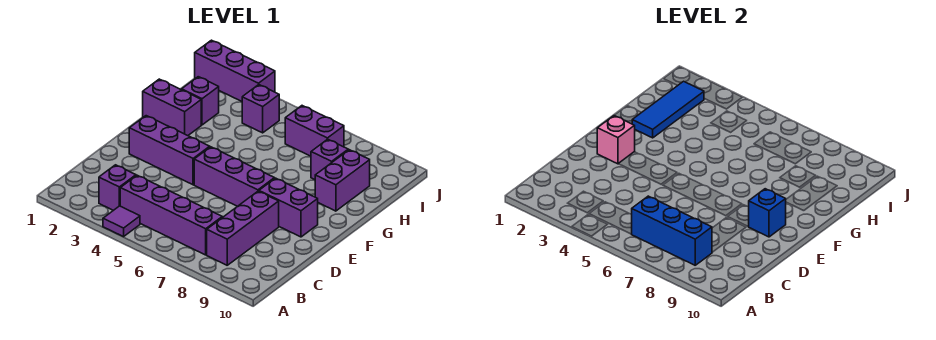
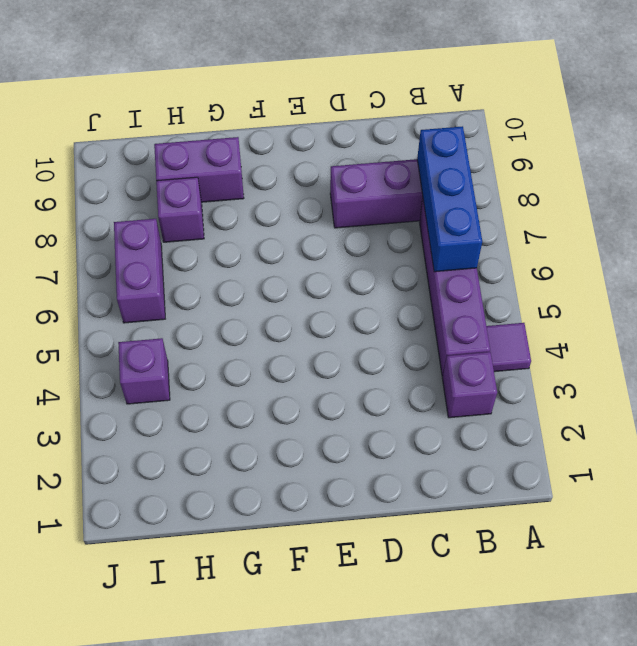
none -> purple 1x3 brick [129,116,210,185]
none -> purple 1x3 brick [194,147,274,206]
none -> purple 1x2 brick [259,178,318,237]

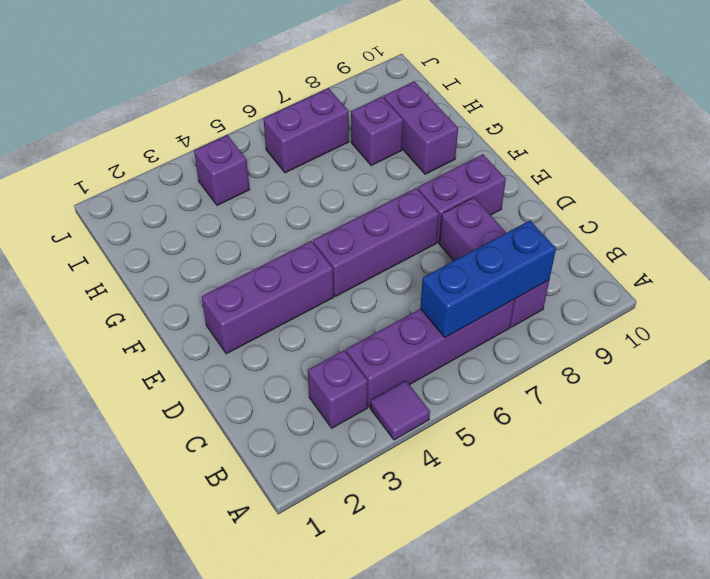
none -> purple 1x2 brick [143,79,201,136]
none -> purple 1x1 brick [182,77,219,125]
none -> purple 1x3 brick [195,40,275,101]

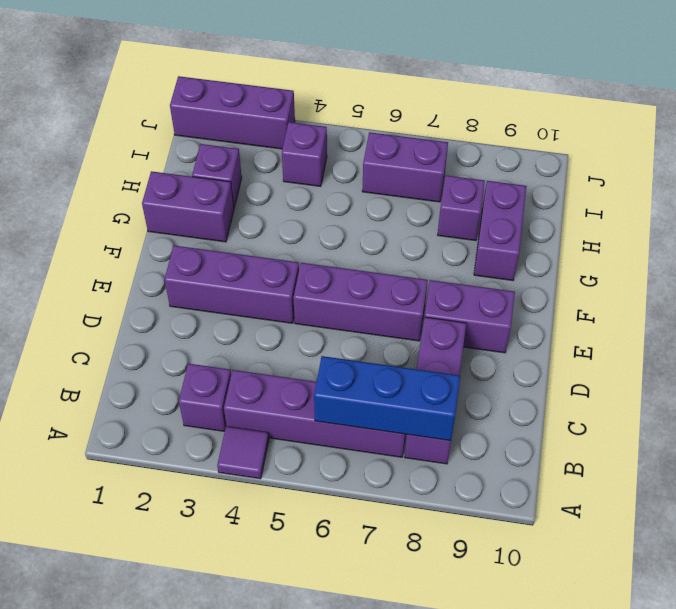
none -> pink 1x1 brick [597,116,635,164]
none -> blue 1x1 brick [749,189,786,237]
none -> blue 1x3 tile [632,81,704,138]

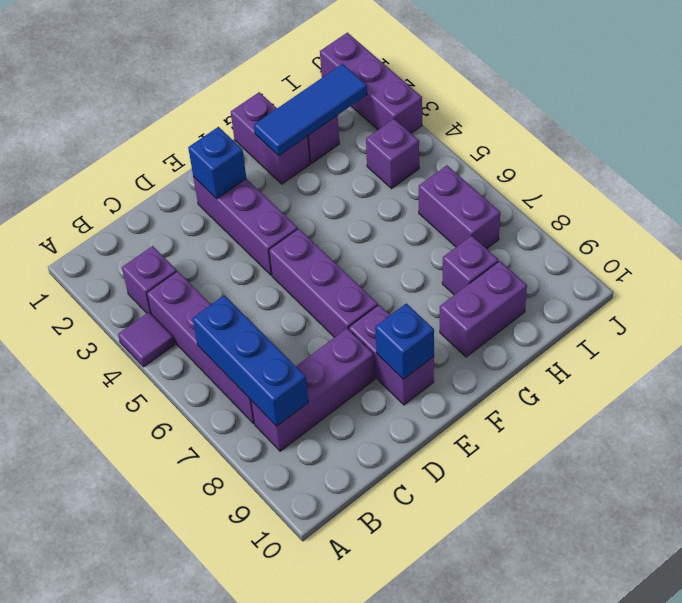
blue 1x1 brick [188,127,246,199] -> pink 1x1 brick [597,116,635,164]

